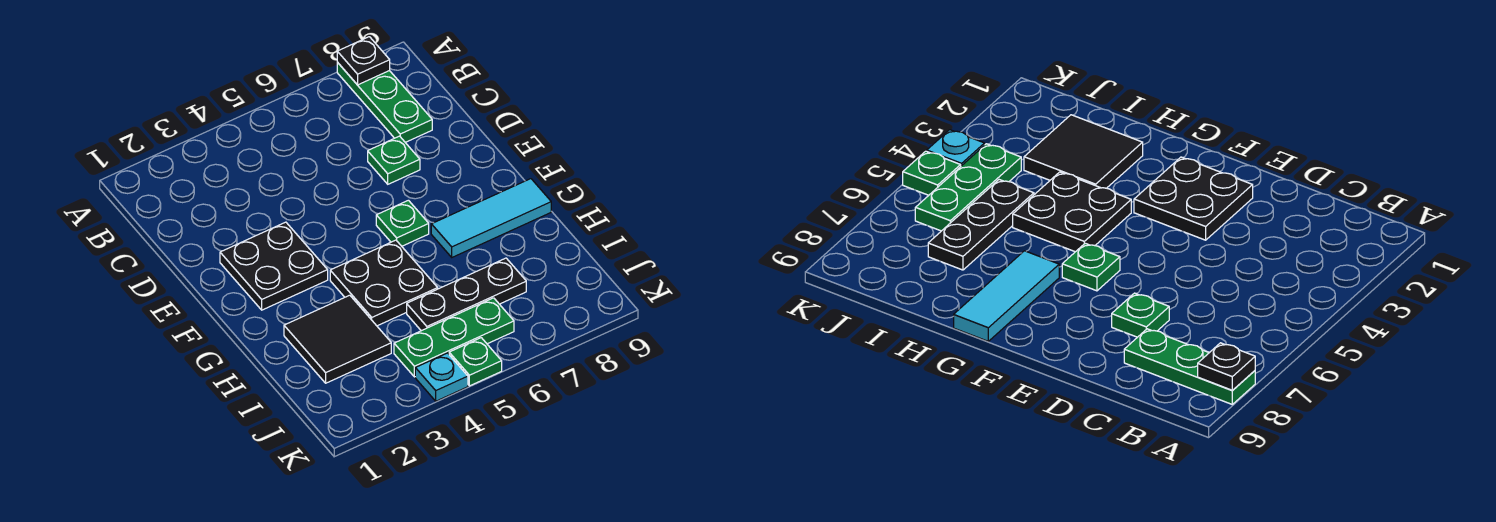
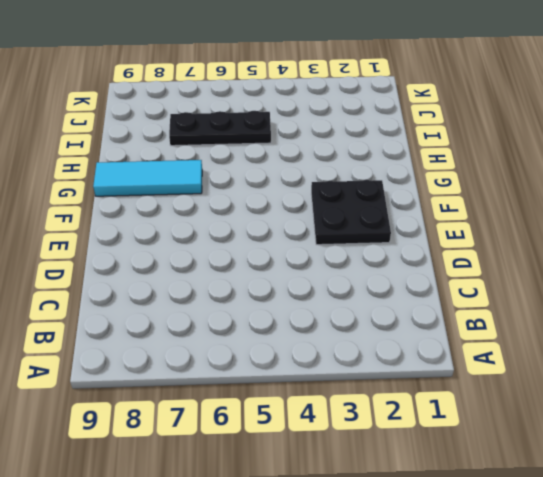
none -> green 1x3 plate [337,62,432,142]
none -> green 1x1 plate [368,136,420,184]
none -> green 1x1 plate [376,200,429,246]

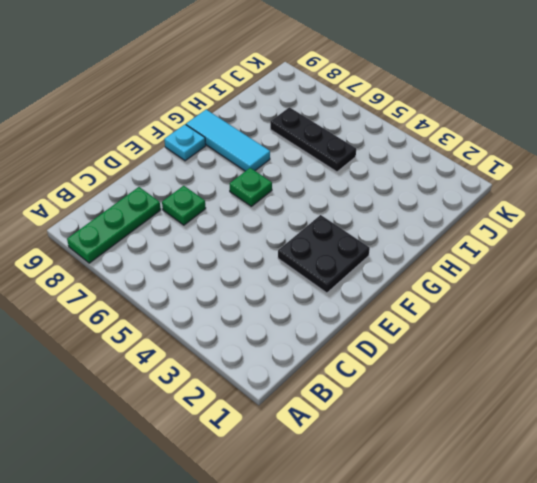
cyan 1x1 plate [164,125,206,161] -> cyan 1x1 plate moved to [415,353,468,401]
none -> black 2x2 plate [330,240,438,326]
none -> black 2x2 tile [284,295,391,383]
none -> green 1x3 plate [394,298,514,377]

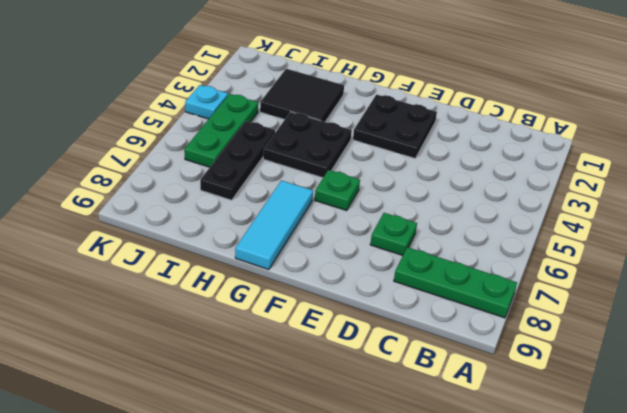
none -> green 1x1 plate [449,338,502,386]
none -> black 1x1 plate [337,37,390,85]

